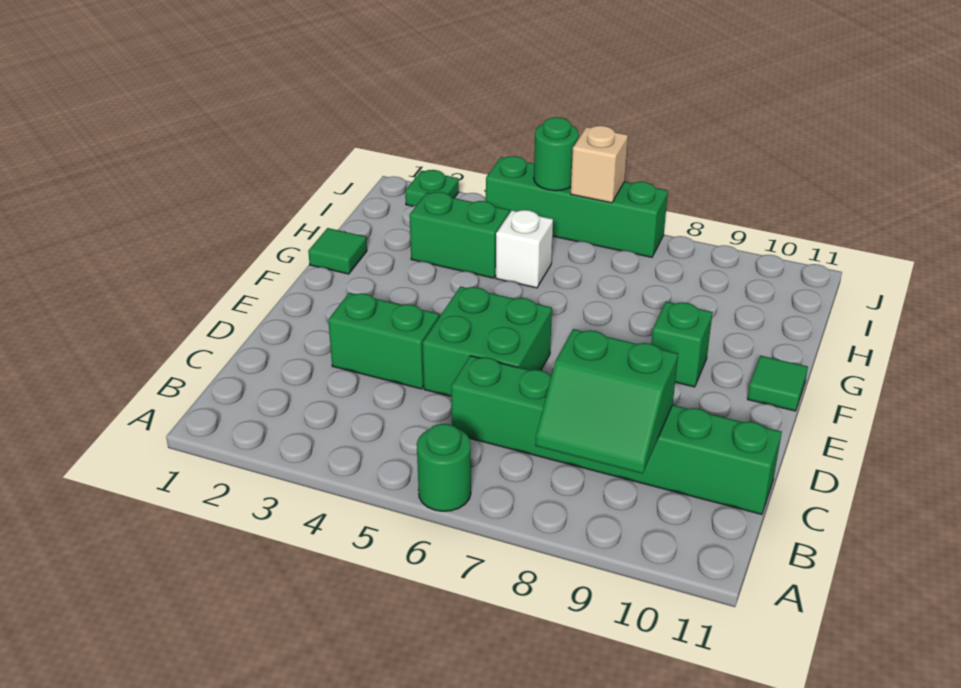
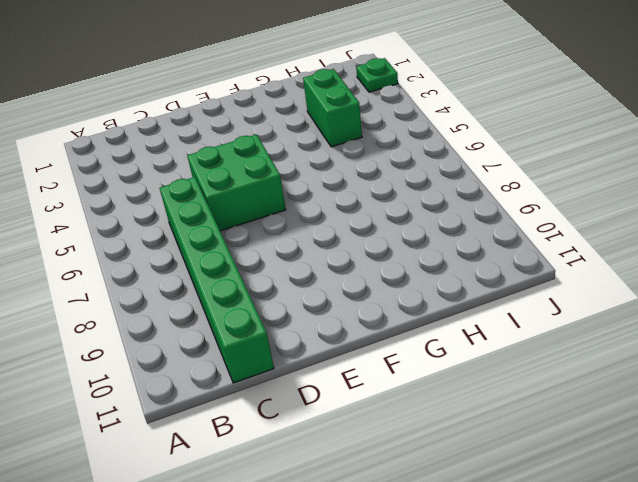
none -> green 1x1 round brick [417,424,471,511]
none -> green 1x2 brick [328,293,439,389]
none -> green 1x1 brick [651,302,713,387]

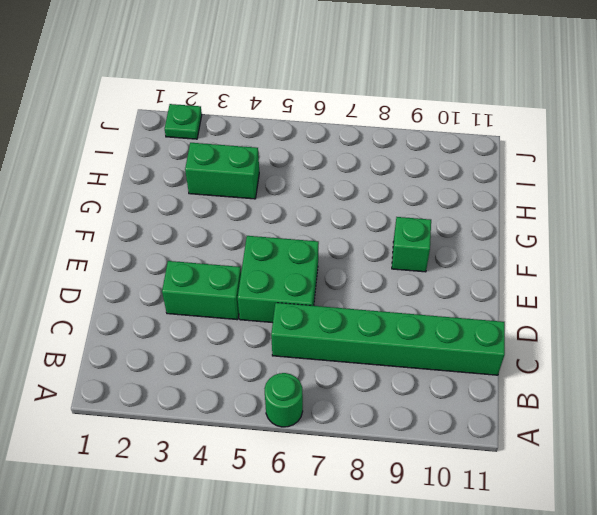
none -> green 1x1 tile [747,356,808,411]
none -> green 1x1 tile [308,228,367,274]
none -> white 1x1 brick [496,210,553,288]

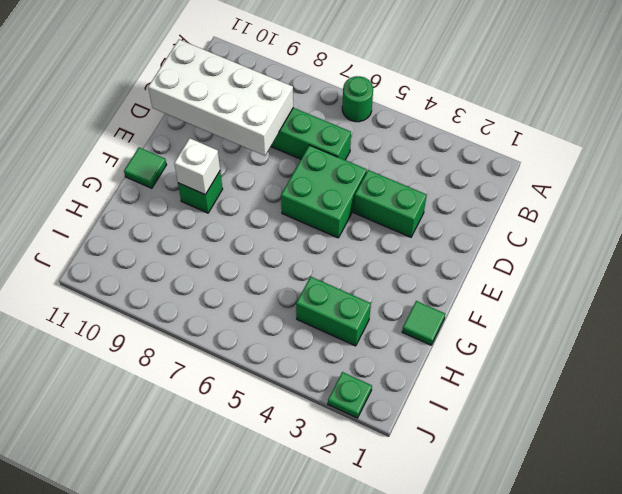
white 2x4 brick [148,40,293,156] -> green 2x2 slope [535,329,678,474]
white 1x1 brick [174,138,220,195] -> white 1x1 brick moved to [496,210,553,288]
none -> green 1x4 brick [486,156,668,257]
none -> green 1x1 round brick [534,117,579,191]
none -> tan 1x1 brick [571,126,628,203]

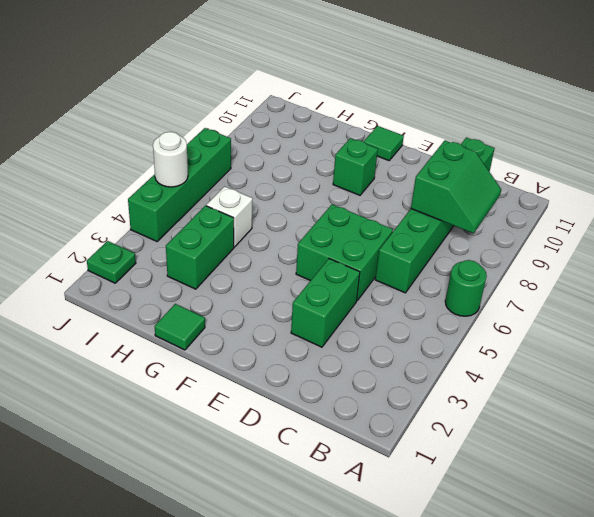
white 1x1 round brick [153,132,188,187] -> green 1x1 round brick [534,117,579,191]
none -> tan 1x1 brick [571,126,628,203]

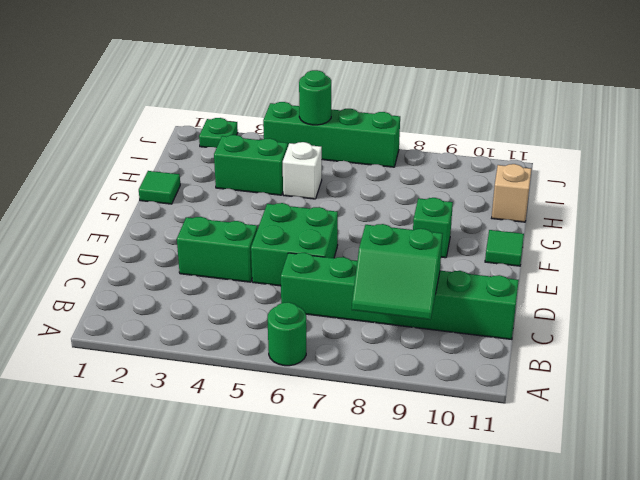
tan 1x1 brick [492,164,531,222] -> tan 1x1 brick moved to [571,126,628,203]

